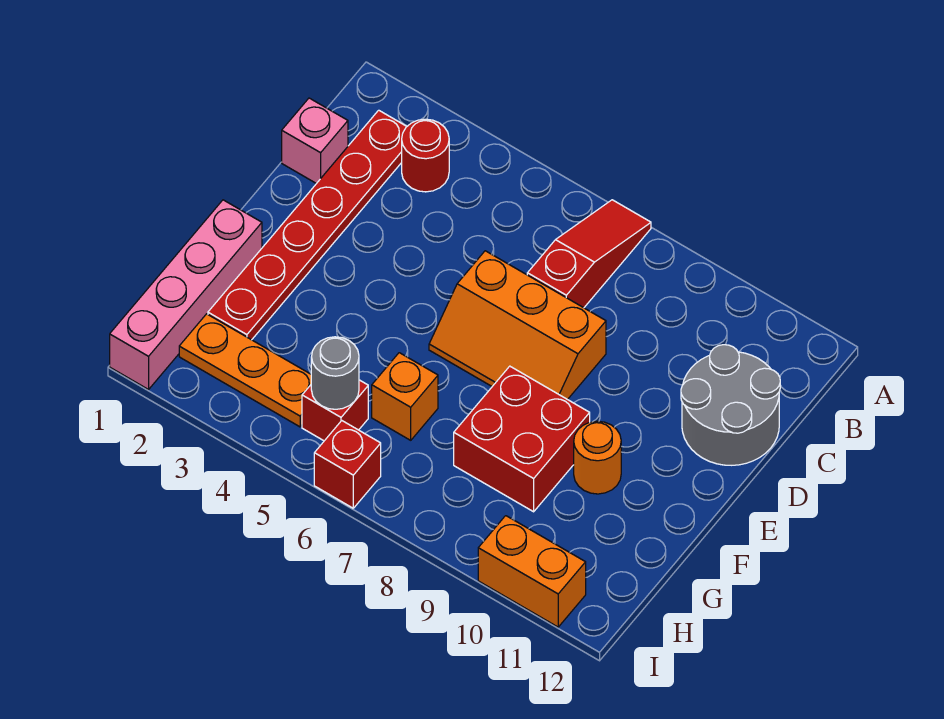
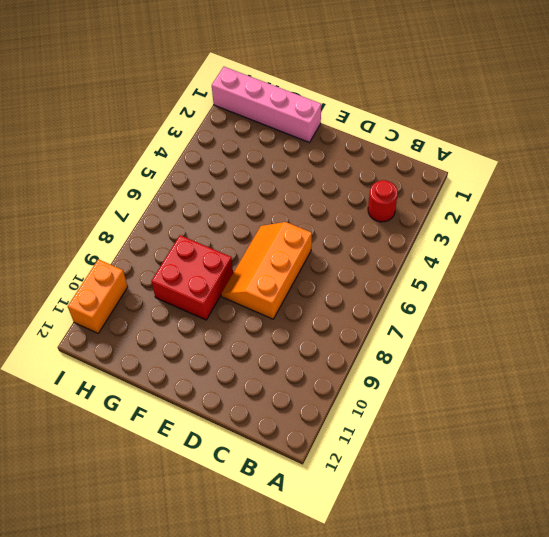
none -> red 1x3 slope [527,200,651,308]
none -> red 1x6 plate [208,110,407,340]
none -> pink 1x1 brick [282,98,348,184]

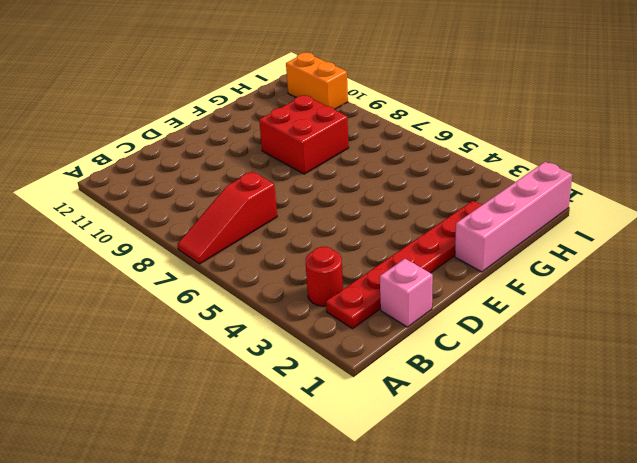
none -> grey 2x2 round brick [681,345,780,465]
none -> orange 2x3 slope [429,251,606,400]
none -> orange 1x1 round brick [574,421,621,494]

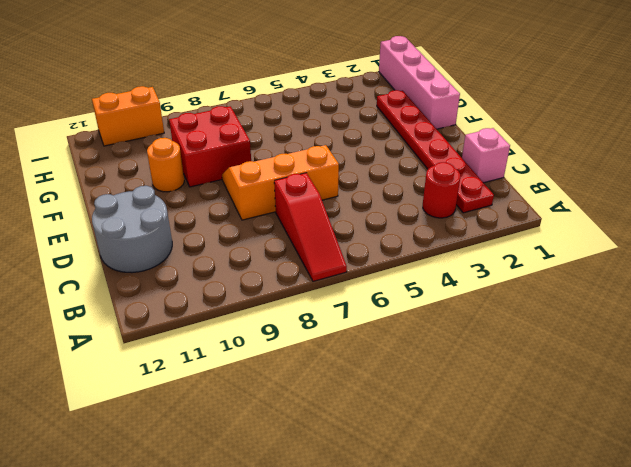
none -> orange 1x1 brick [372,353,438,440]
none -> orange 1x3 plate [179,314,311,427]
none -> red 1x1 brick [302,380,368,441]

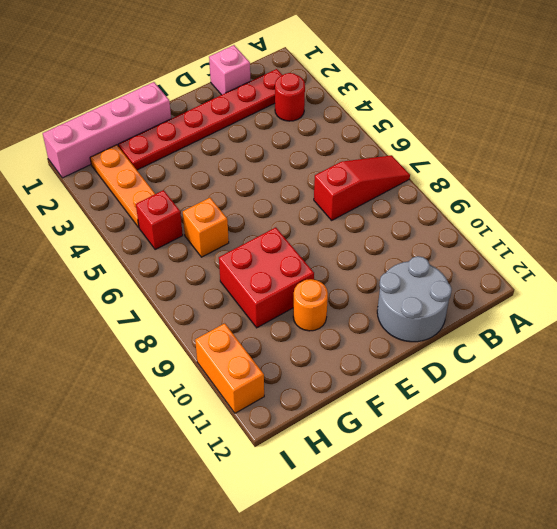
none -> orange 2x3 slope [429,251,606,400]
none -> red 1x1 brick [314,421,381,508]
none -> grey 1x1 round brick [311,337,359,409]

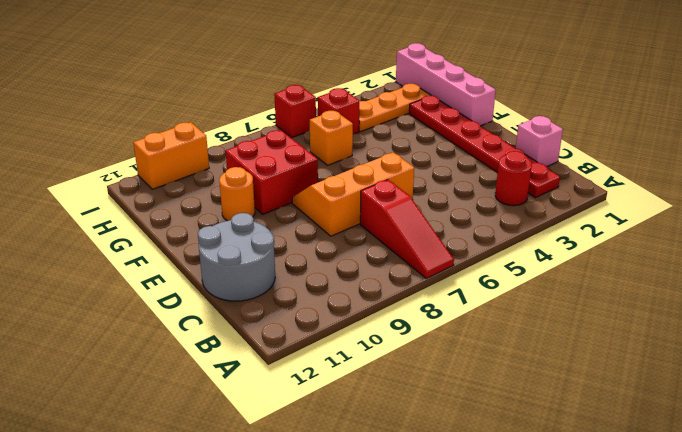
none -> grey 1x1 round brick [311,337,359,409]

